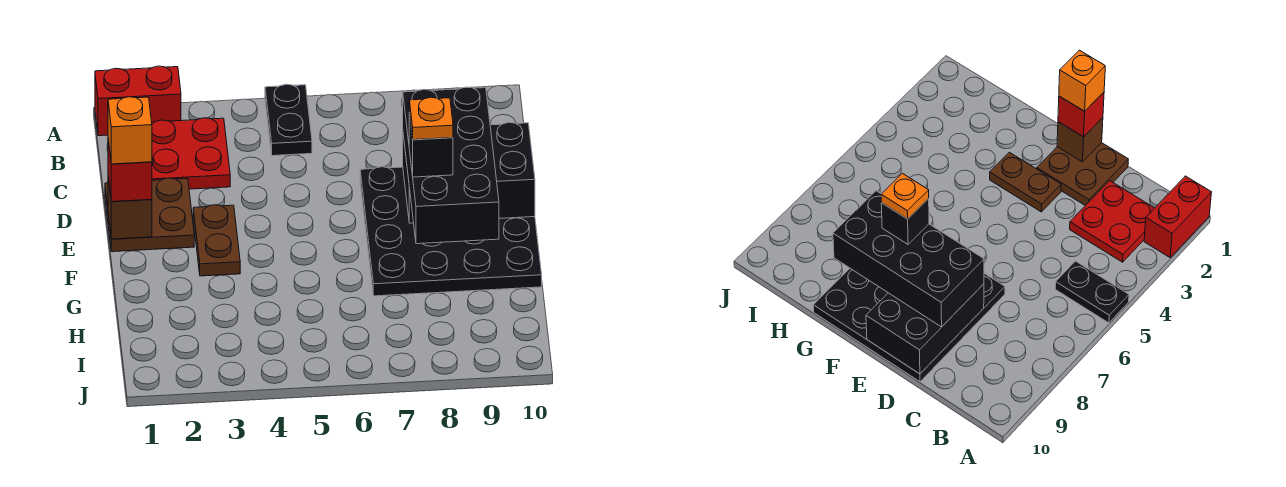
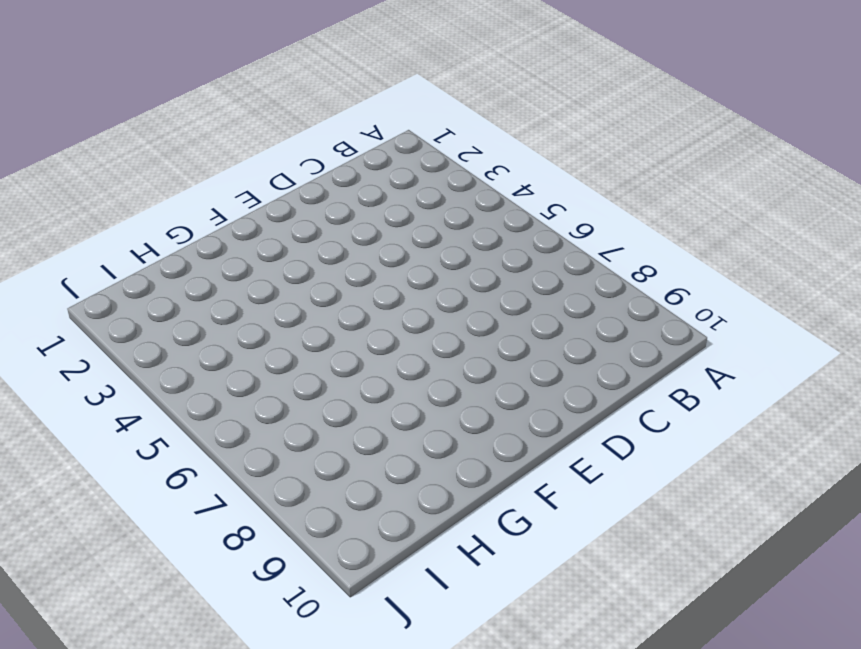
none -> red 1x2 brick [95,66,181,136]
none -> black 1x2 plate [265,84,312,156]
none -> red 2x2 plate [152,118,230,189]

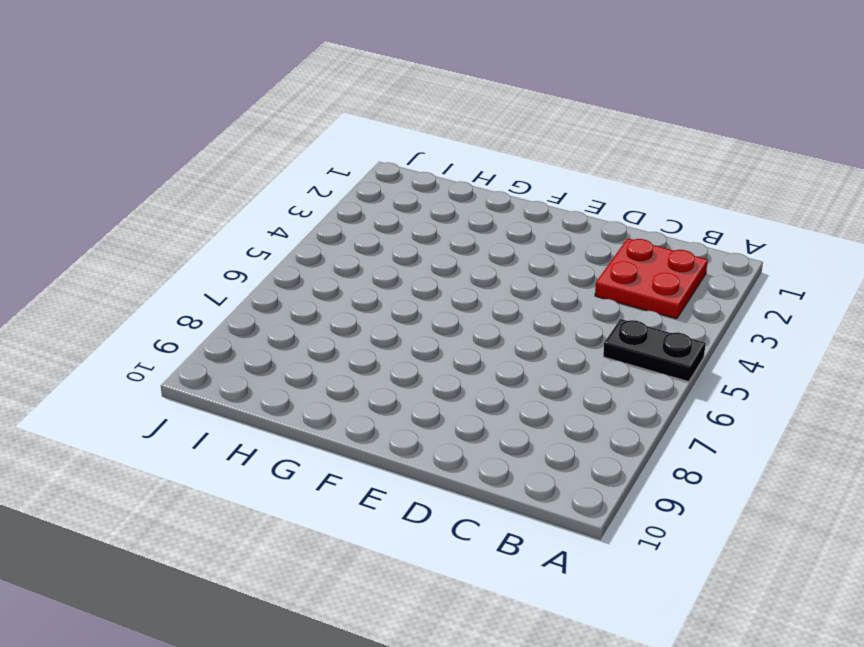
none -> red 1x2 brick [95,66,181,136]
none -> brown 2x2 plate [105,178,194,252]
none -> black 4x4 plate [360,167,542,296]

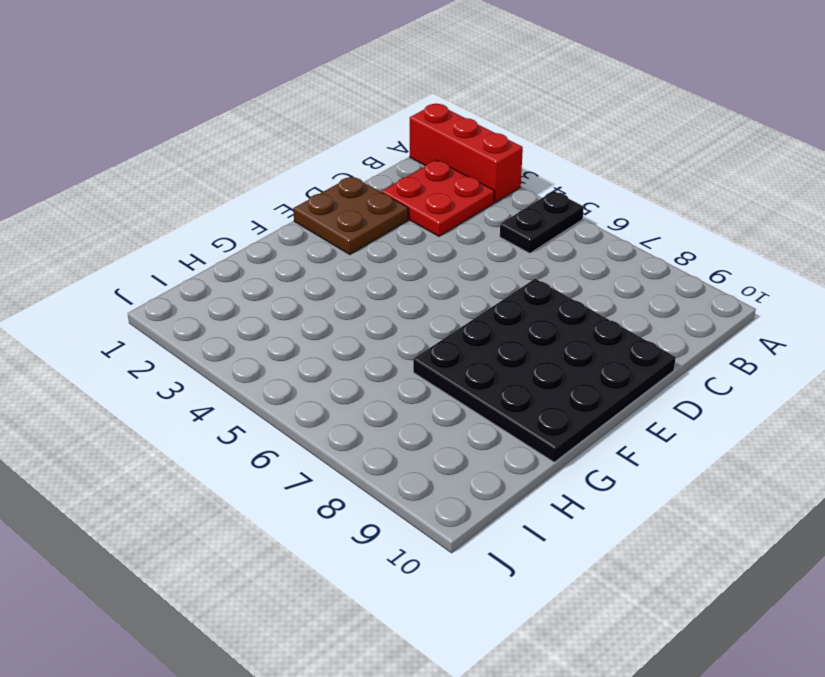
red 1x3 brick [410,104,523,203] -> red 1x2 brick [95,66,181,136]
none -> brown 1x2 plate [193,205,240,276]
none -> black 2x3 brick [403,122,535,223]
none -> brown 1x1 brick [108,177,152,239]

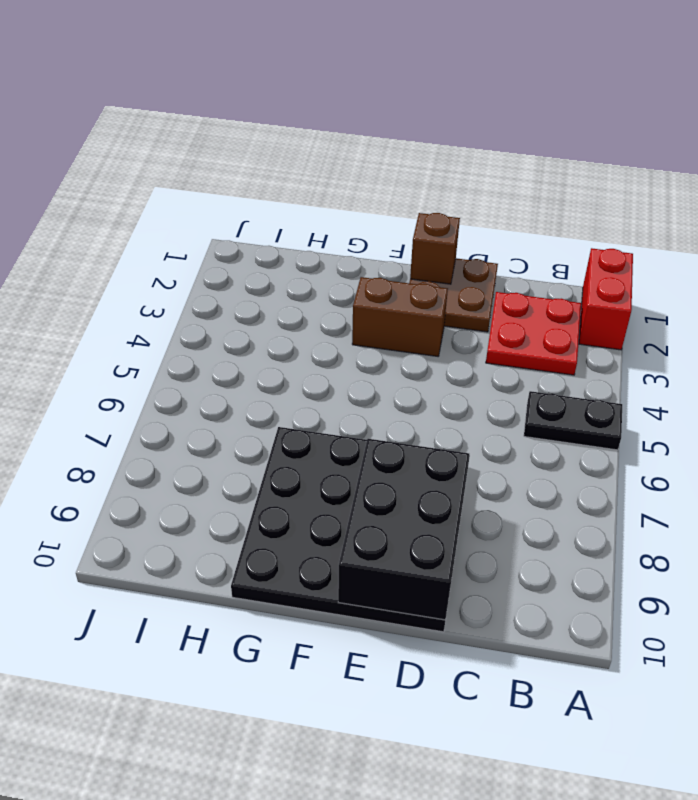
brown 1x2 brick [352,277,448,356] -> brown 1x2 plate [193,205,240,276]
none -> black 2x4 brick [403,87,499,244]
none -> red 1x1 brick [108,140,152,202]
none -> orange 1x1 brick [108,97,152,164]

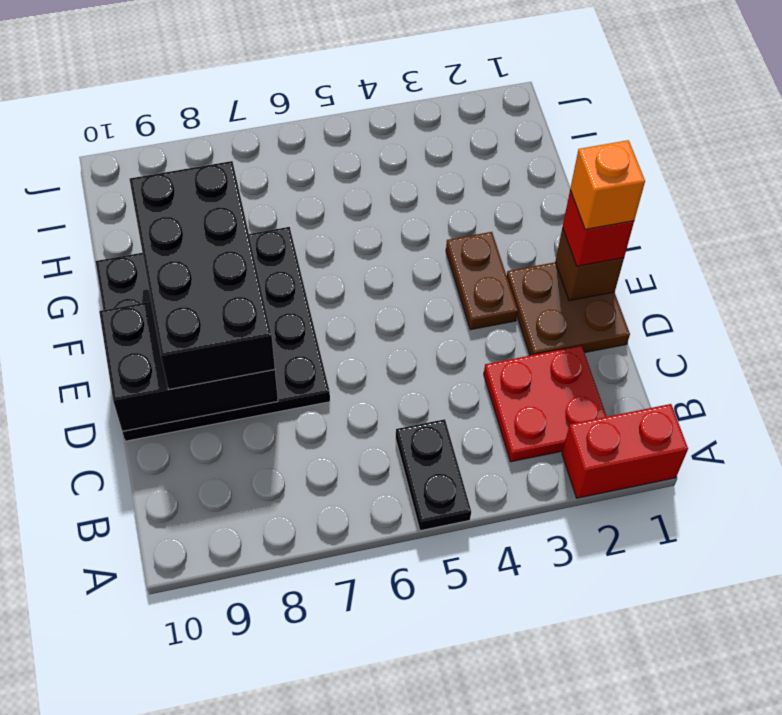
none -> black 1x1 brick [409,113,453,177]
none -> orange 1x1 plate [409,97,453,140]

